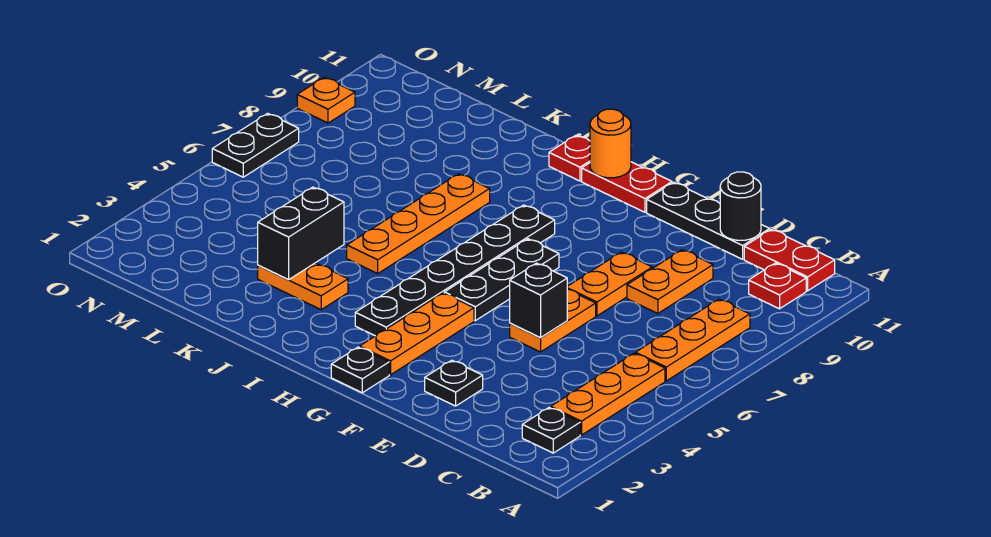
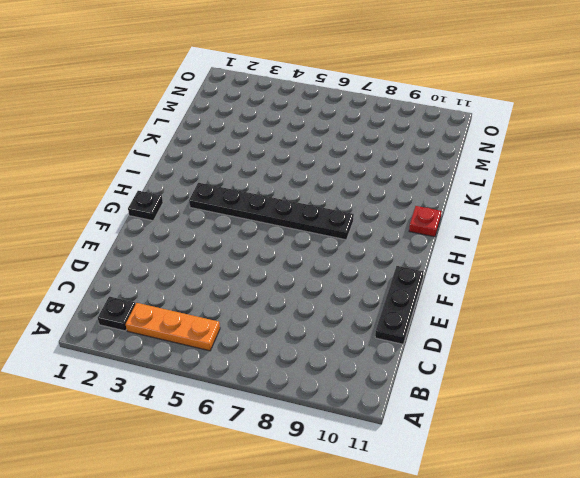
none -> orange 1x3 plate [635,299,750,381]
none -> red 1x1 plate [749,263,806,309]
none -> red 1x2 plate [744,229,835,291]

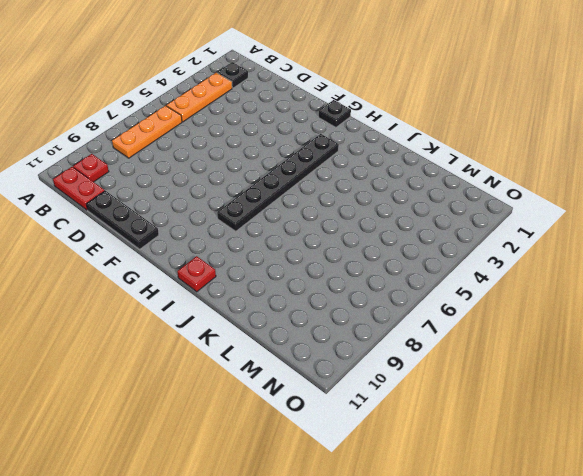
none -> orange 1x2 plate [627,250,713,314]
none -> black 1x1 plate [425,360,483,406]
none -> orange 1x2 plate [510,290,596,352]

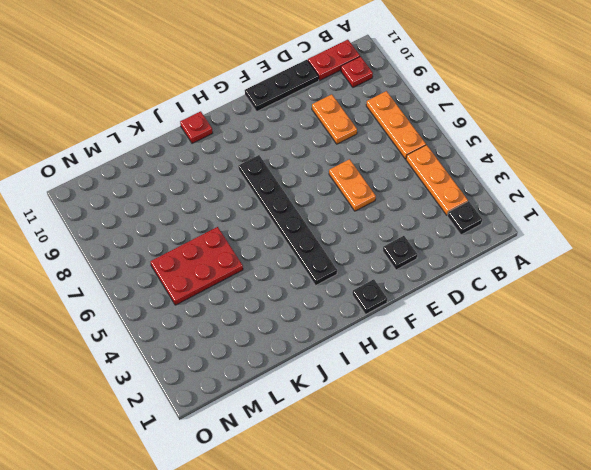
red 2x3 plate [150,227,243,305] -> none
none -> orange 1x2 plate [567,252,652,316]
none -> orange 1x3 plate [360,293,474,375]
none -> black 1x3 plate [444,239,559,321]

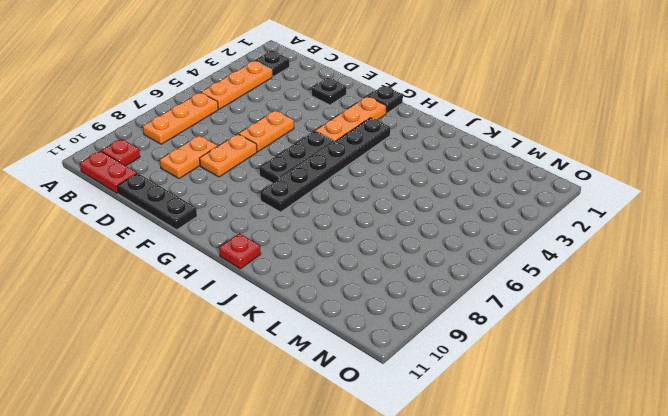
none -> red 1x2 plate [582,162,672,212]
none -> orange 1x2 plate [258,263,348,309]
none -> orange 1x4 plate [347,174,490,273]

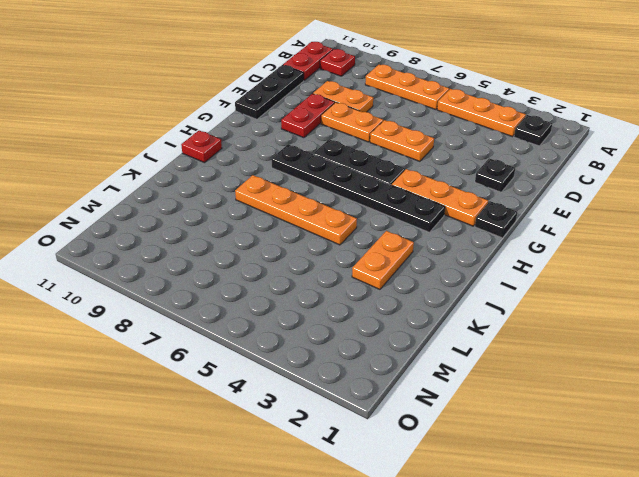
red 1x2 plate [281,94,335,138] -> red 1x2 plate moved to [582,162,672,212]
none -> black 1x2 plate [212,113,299,177]
none -> orange 1x1 plate [297,77,355,123]
none -> black 1x1 round brick [720,172,761,240]

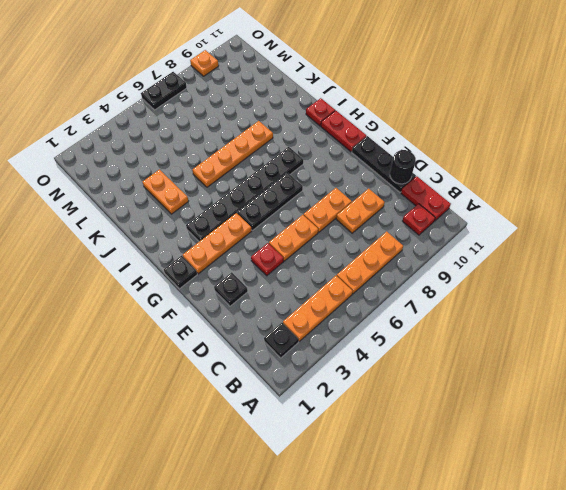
red 1x1 plate [251,243,284,276] -> none
none -> black 1x1 brick [510,263,567,338]
none -> orange 1x1 round brick [590,109,631,178]
none -> black 1x2 brick [258,187,344,280]

